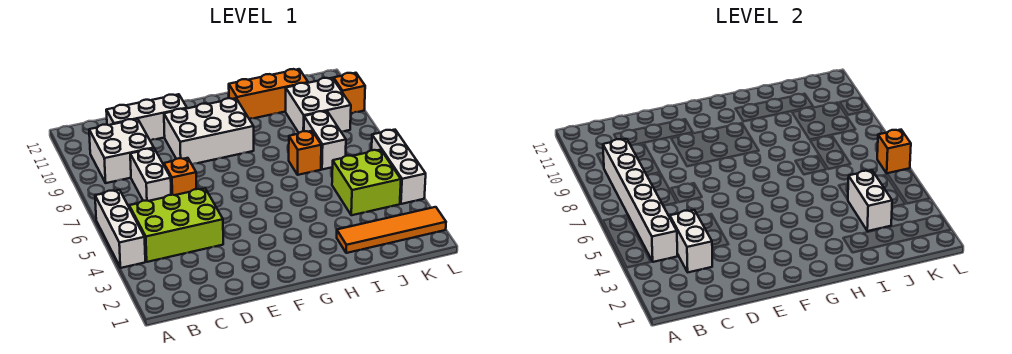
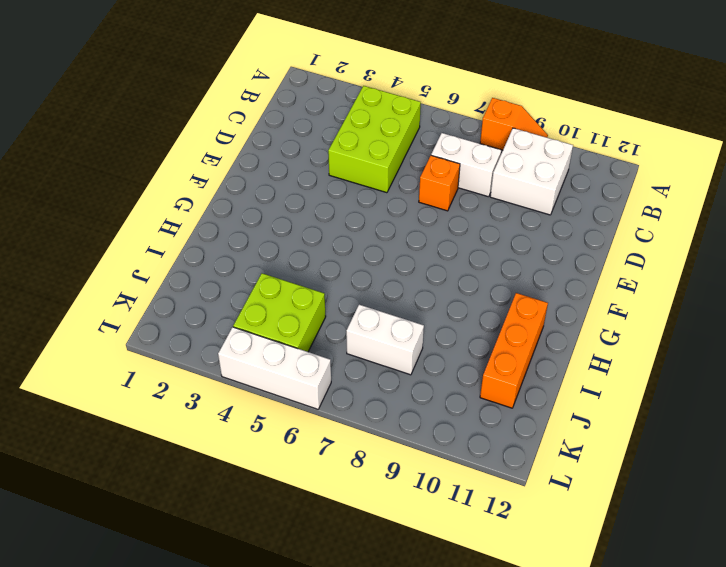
orange 1x2 slope [480,98,548,150] -> none
none -> white 1x3 brick [95,190,145,268]
none -> white 1x3 brick [106,94,187,140]
none -> white 2x3 brick [164,98,254,164]

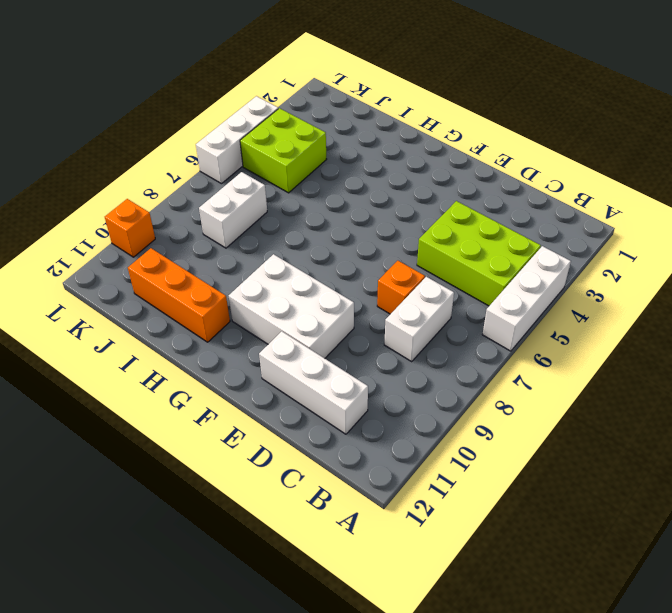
none -> white 2x2 brick [89,119,154,183]
none -> orange 1x4 tile [337,207,446,253]
none -> orange 1x1 brick [289,131,321,175]

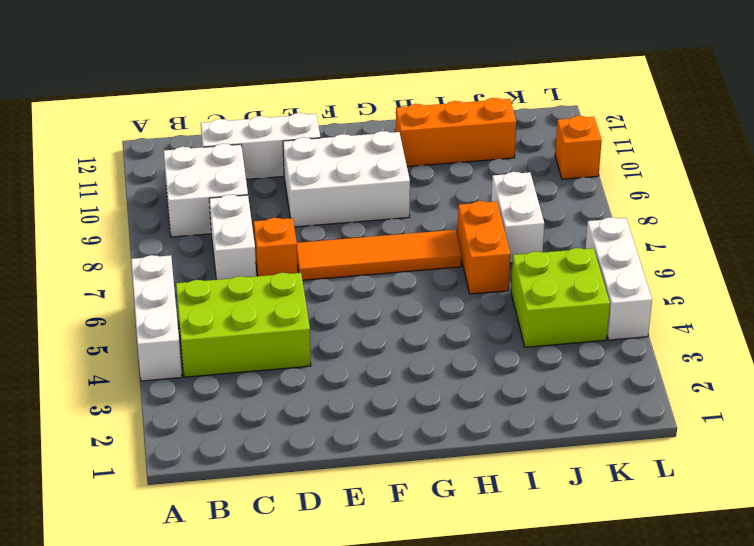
orange 1x4 tile [297,230,462,280] -> orange 1x4 tile moved to [337,207,446,253]
orange 1x2 brick [457,201,510,294] -> orange 1x1 brick [289,131,321,175]
none -> white 2x2 brick [286,78,351,133]
none -> white 1x6 brick [603,139,678,262]
none -> white 1x2 brick [670,210,712,272]

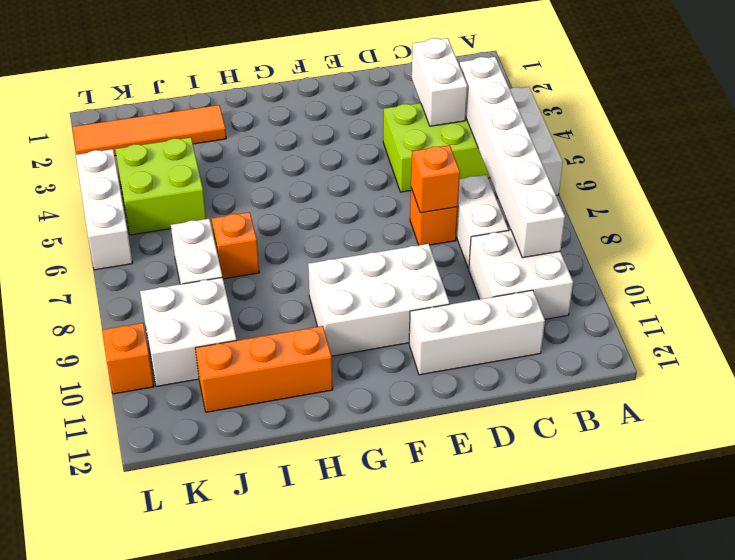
orange 1x1 brick [411,145,460,213] -> orange 1x1 brick moved to [877,130,911,173]
none -> white 1x2 brick [848,170,892,231]

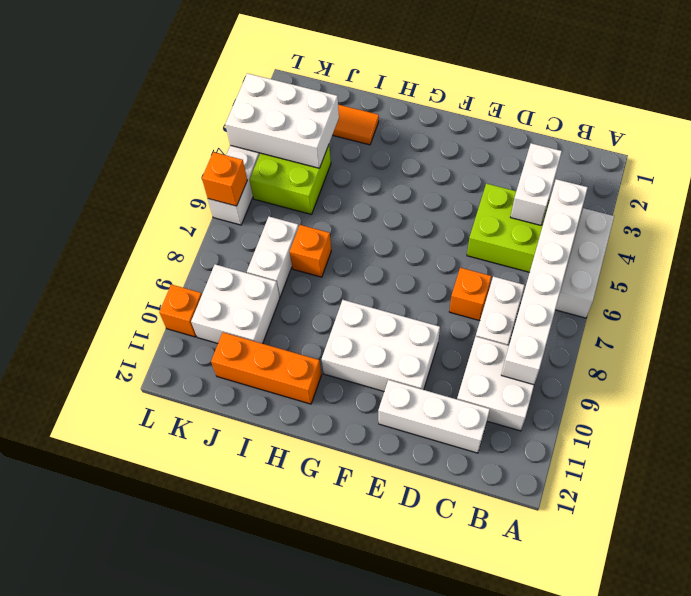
white 2x3 brick [225,73,339,168] -> white 1x2 brick [848,170,892,231]

